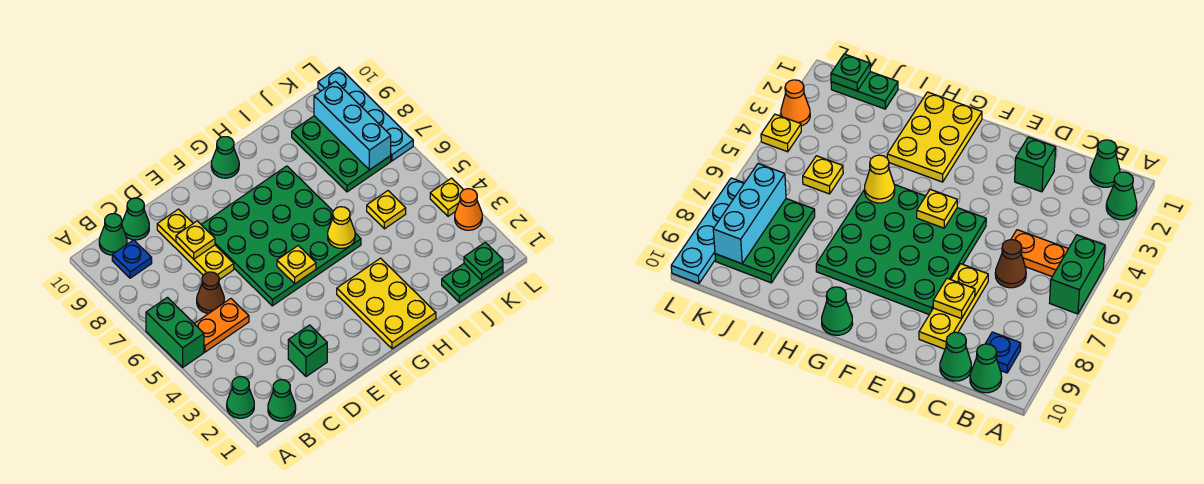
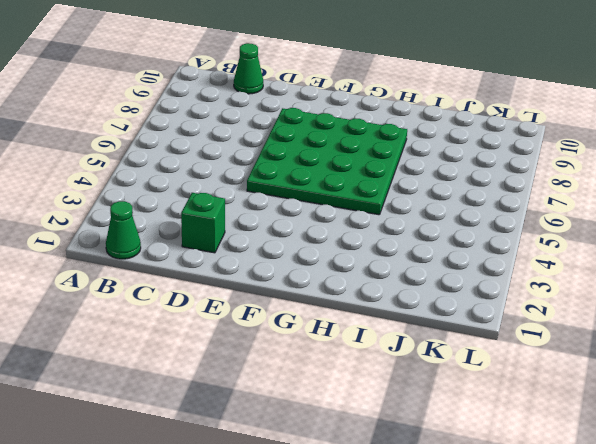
none -> green 1x1 cone [227,377,254,418]
none -> green 1x2 brick [146,297,204,367]
none -> orange 1x2 plate [194,299,249,352]

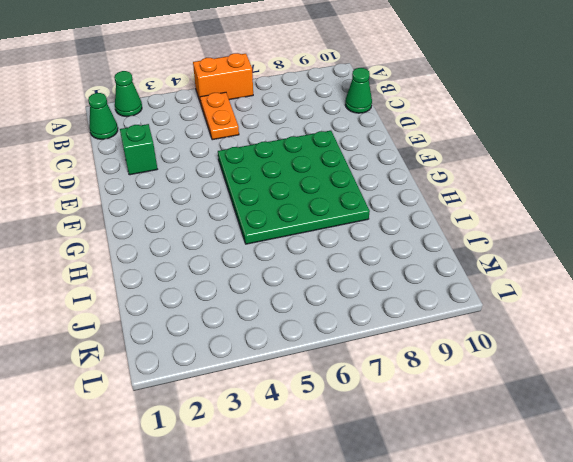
orange 1x2 brick [193,53,253,103] -> green 1x2 brick [146,297,204,367]
none -> blue 1x1 plate [112,240,152,278]
none -> green 1x1 cone [99,214,127,255]
none -> brown 1x1 cone [197,272,224,314]

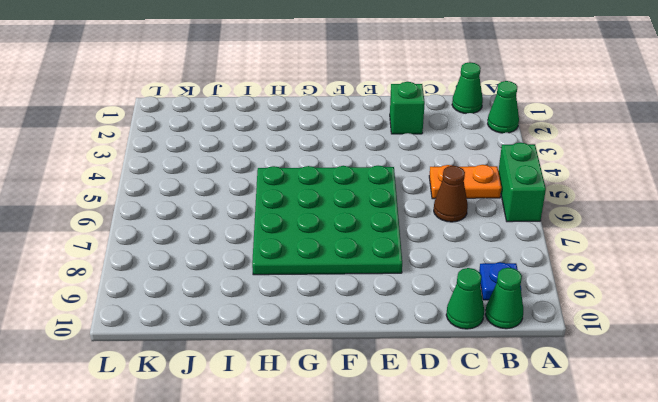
none -> yellow 1x3 plate [157,209,234,280]
none -> yellow 2x3 plate [337,258,436,349]
none -> green 1x1 cone [211,137,239,178]

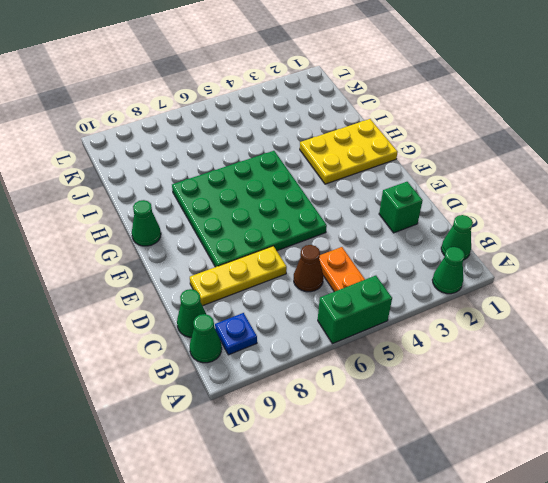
none -> green 1x2 plate [442,264,503,303]
none -> yellow 1x1 plate [367,191,406,229]
none -> green 2x3 plate [292,116,391,192]

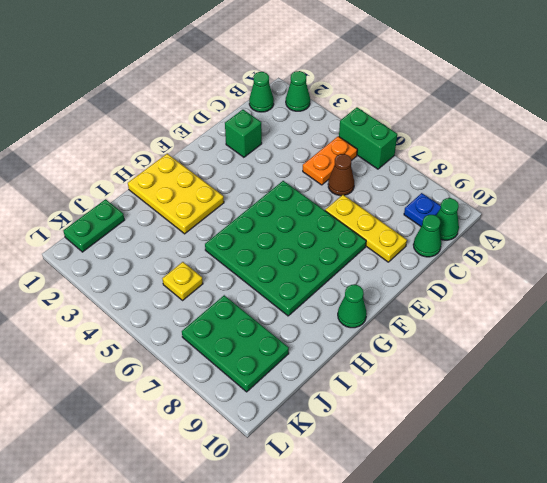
none -> orange 1x1 cone [455,189,482,230]
none -> yellow 1x1 plate [430,178,463,216]
none -> cyan 1x4 plate [318,68,413,161]

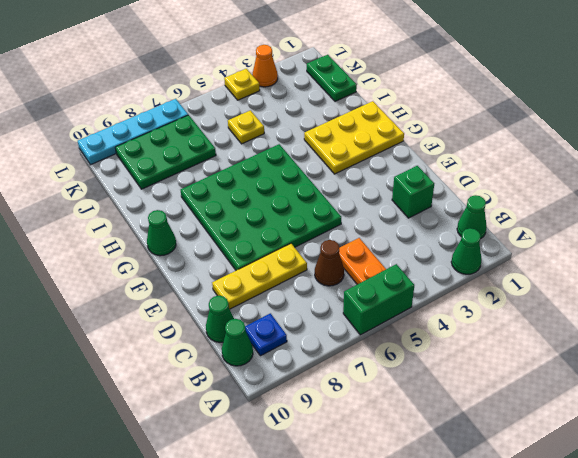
none -> yellow 1x1 plate [176,221,215,259]
none -> yellow 1x1 plate [277,246,316,284]
none -> yellow 1x1 cone [328,207,355,248]

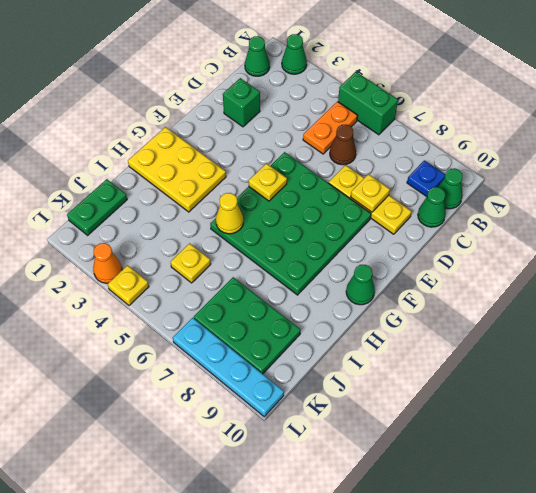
none -> green 1x1 plate [464,242,503,280]
none -> cyan 1x3 brick [314,81,391,170]

